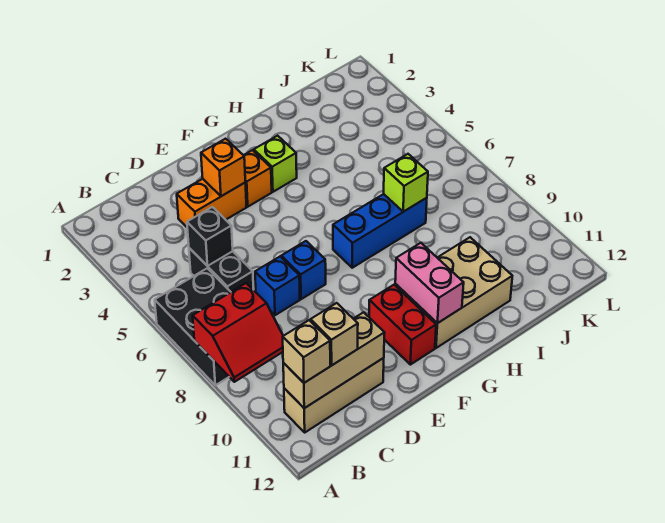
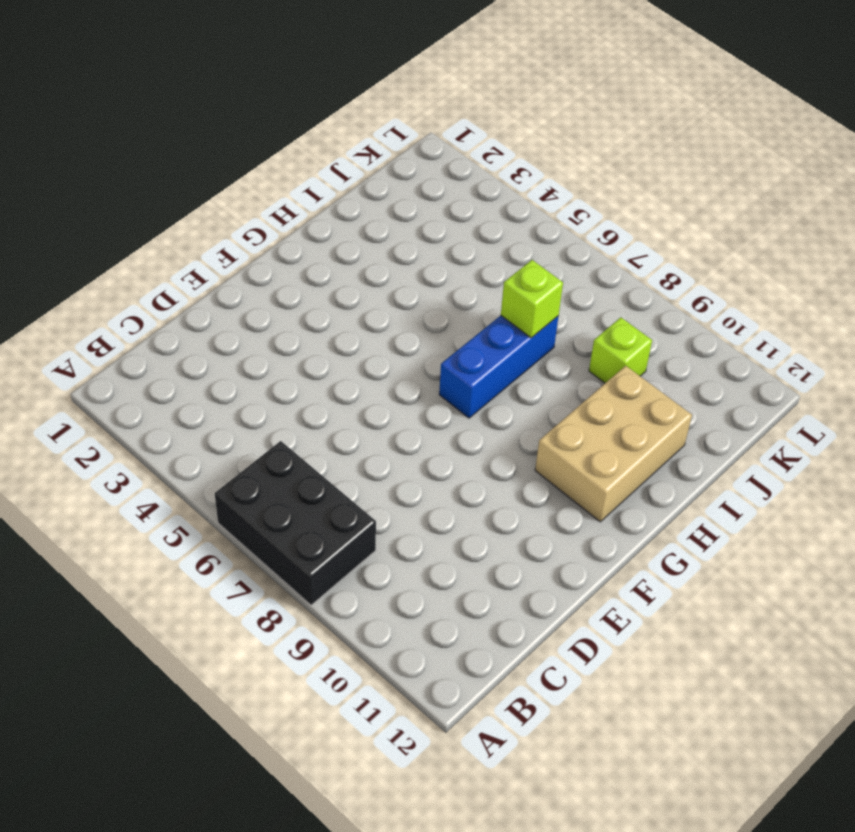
lime 1x1 brick [589,318,652,383] -> lime 1x1 brick moved to [254,136,297,192]
none -> tan 1x3 brick [284,358,384,432]
none -> black 1x2 brick [189,248,254,292]
none -> orange 1x2 brick [177,179,247,227]

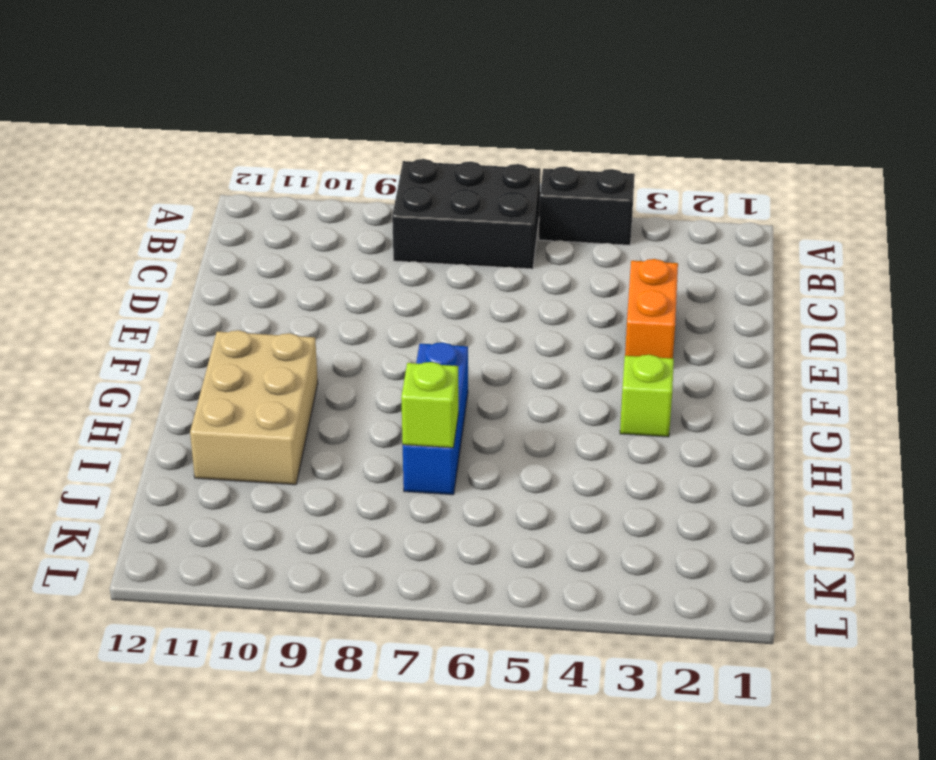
black 1x2 brick [539,167,635,245] -> black 1x2 brick moved to [189,248,254,292]
none -> tan 1x3 brick [284,358,384,432]
none -> blue 1x1 brick [255,257,300,315]
none -> blue 1x1 brick [281,241,326,299]

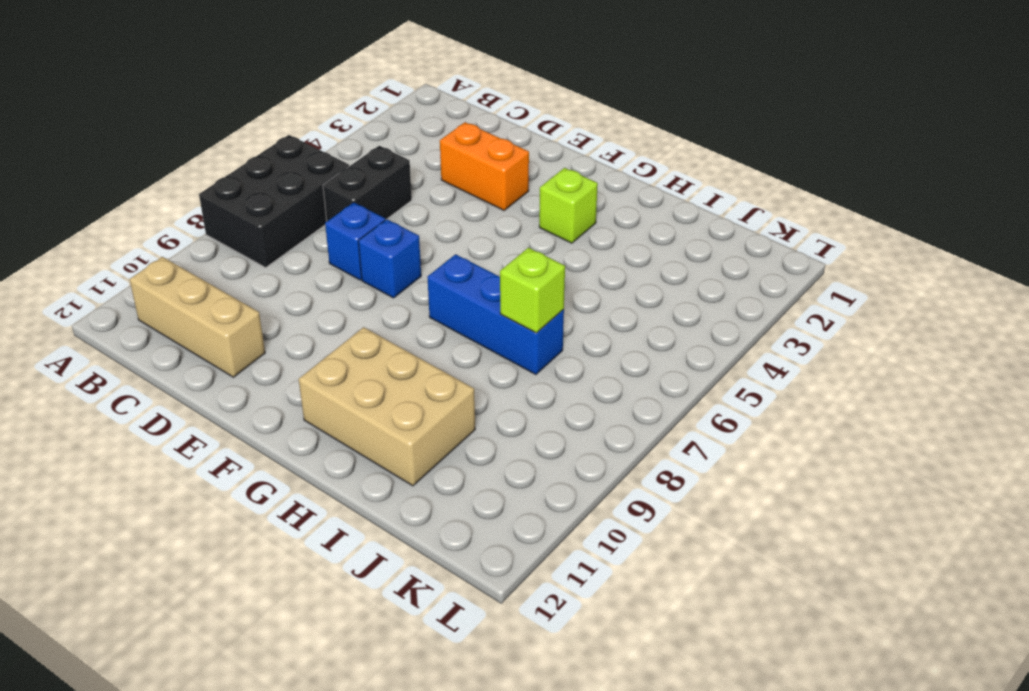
none -> orange 1x1 brick [244,150,272,207]
none -> red 1x2 brick [369,285,436,365]
none -> red 2x2 slope [193,283,283,382]

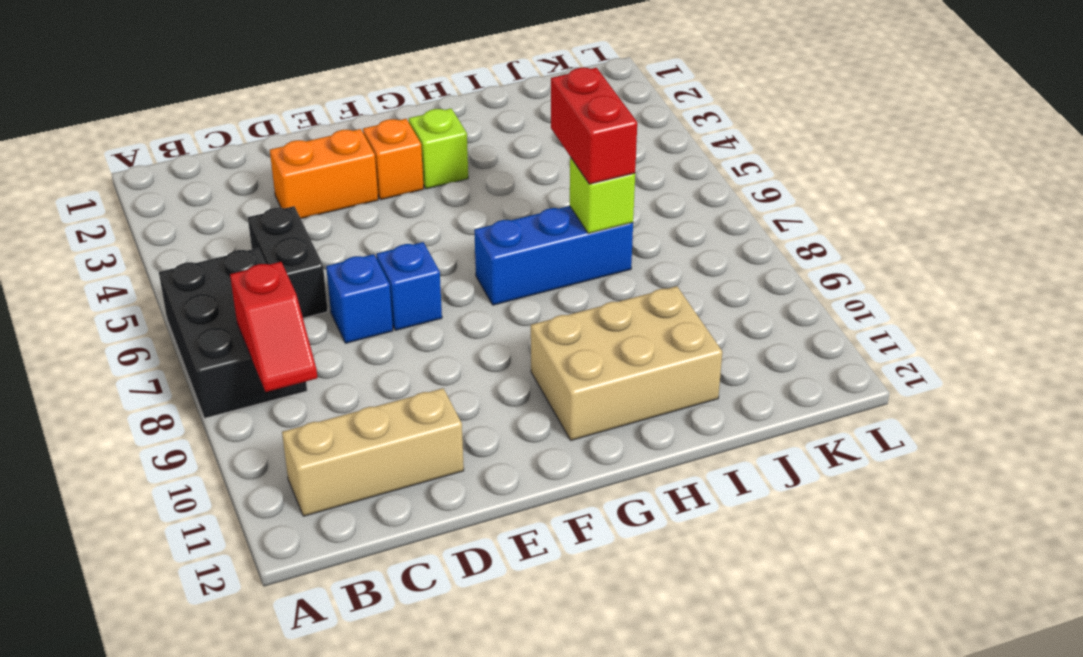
red 1x2 slope [230,262,317,392] -> red 2x2 slope [193,283,283,382]
red 1x2 brick [551,68,637,184] -> red 1x2 brick moved to [369,285,436,365]
none -> tan 1x3 brick [283,312,384,408]
none -> black 1x1 brick [187,207,233,266]
none -> orange 1x1 brick [201,139,245,196]

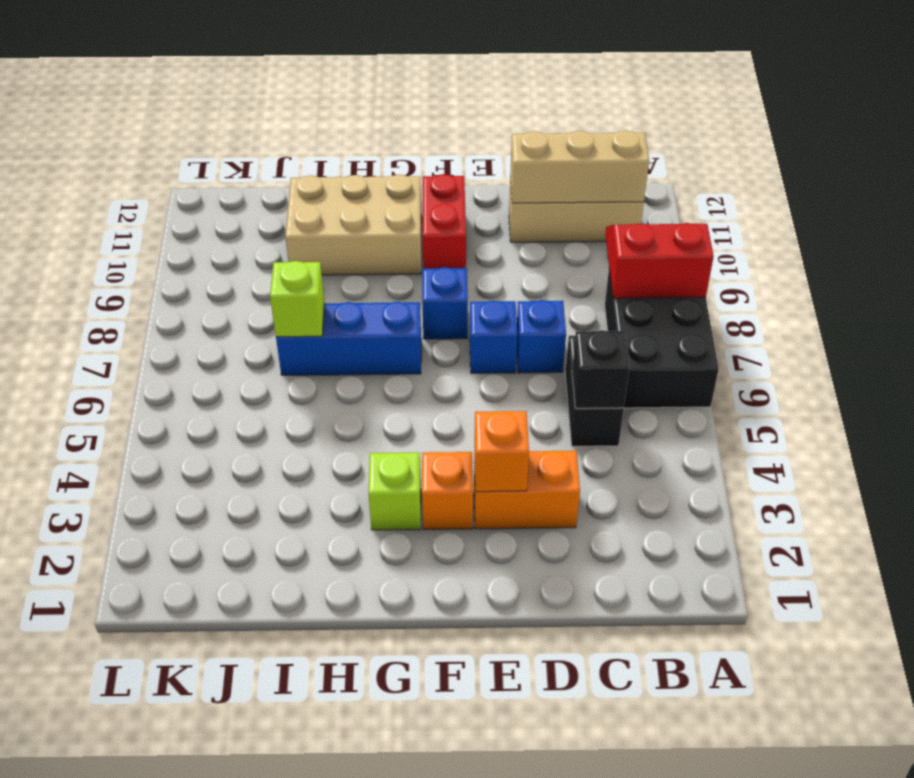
blue 1x1 brick [422,267,468,339] -> none
none -> pink 1x2 brick [395,243,464,323]
none -> tan 1x1 brick [283,320,330,383]
none -> tan 1x1 brick [311,303,358,365]

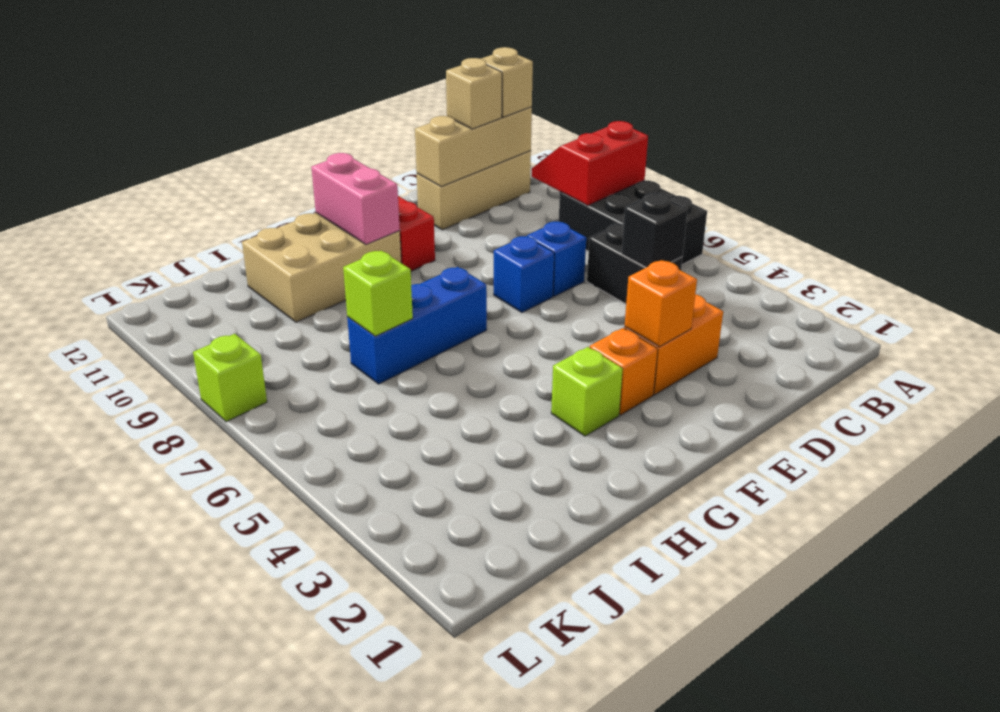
lime 1x1 brick [193,334,267,422] -> none

